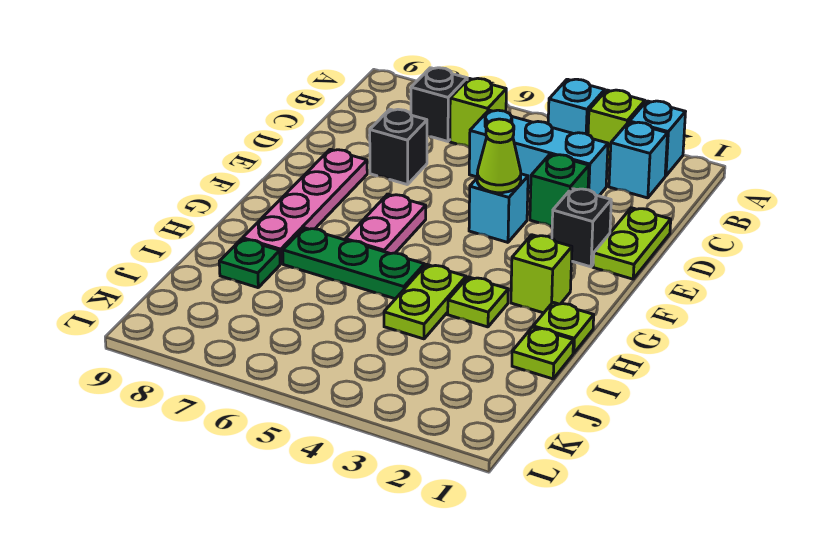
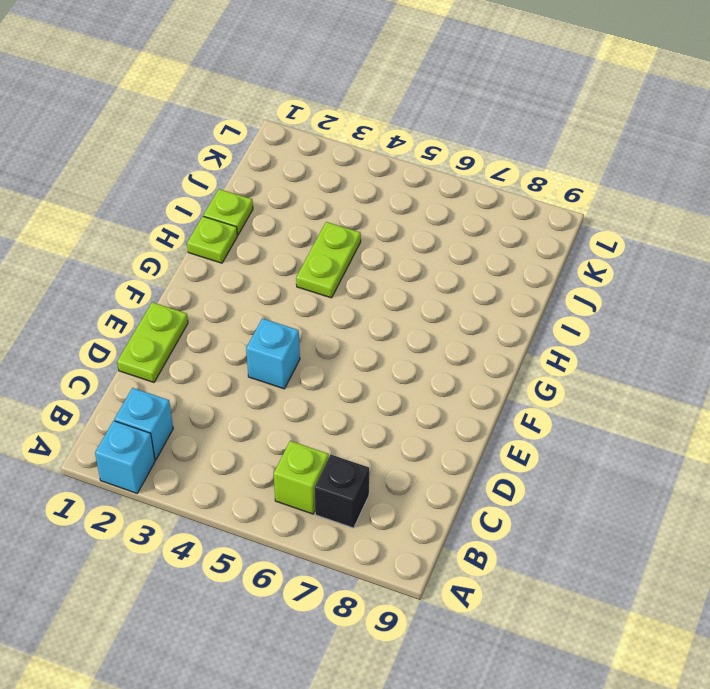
none -> lime 1x1 brick [588,90,645,160]
none -> cyan 1x1 brick [548,79,605,135]
none -> cyan 1x3 brick [469,110,608,196]

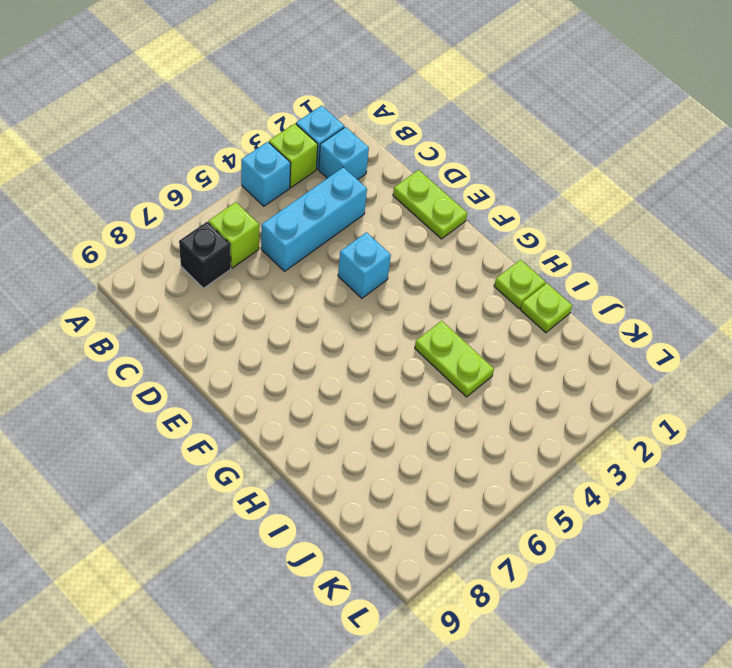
none -> green 1x1 brick [530,154,589,226]
none -> black 1x1 brick [370,109,427,185]
none -> black 1x1 brick [552,188,611,267]

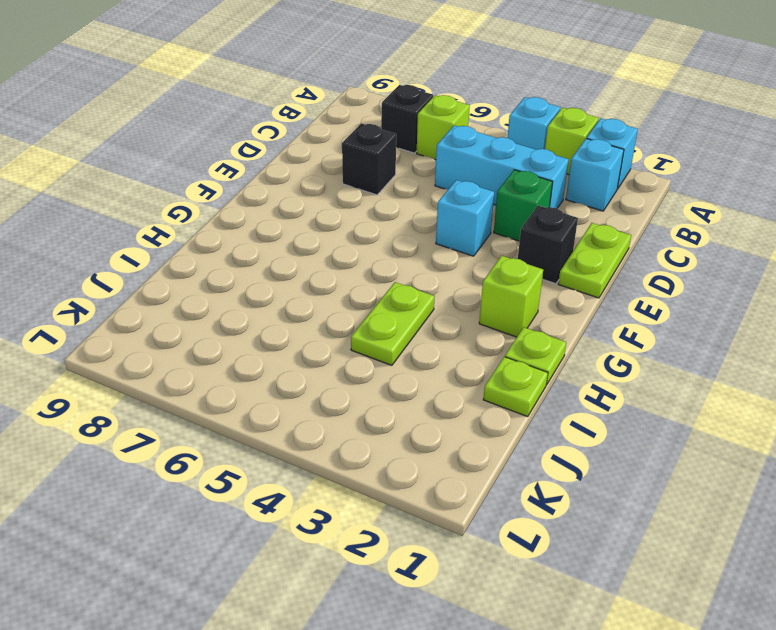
none -> pink 1x4 plate [243,149,367,264]
none -> pink 1x2 plate [346,194,426,254]
none -> lime 1x1 plate [448,277,508,327]

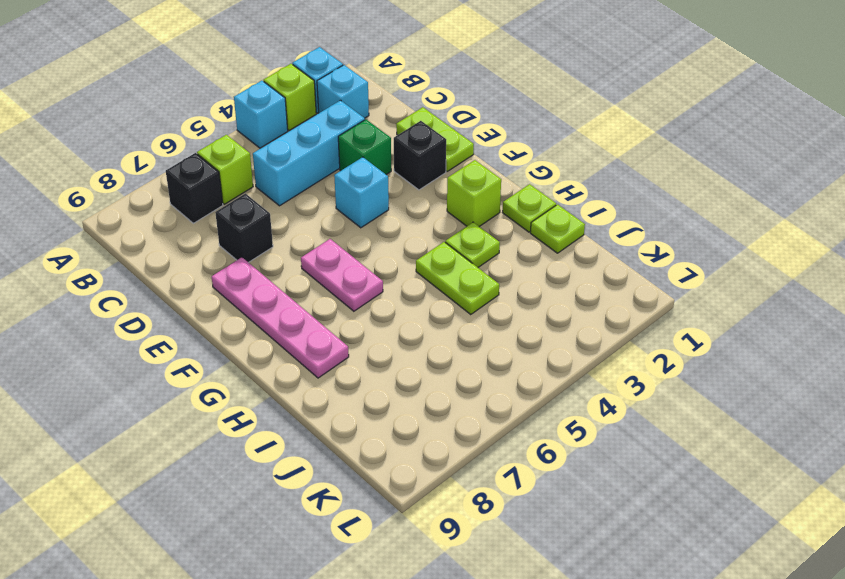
none -> green 1x3 plate [283,228,424,299]
none -> green 1x1 plate [219,239,280,288]
none -> lime 1x1 cone [477,119,521,193]

